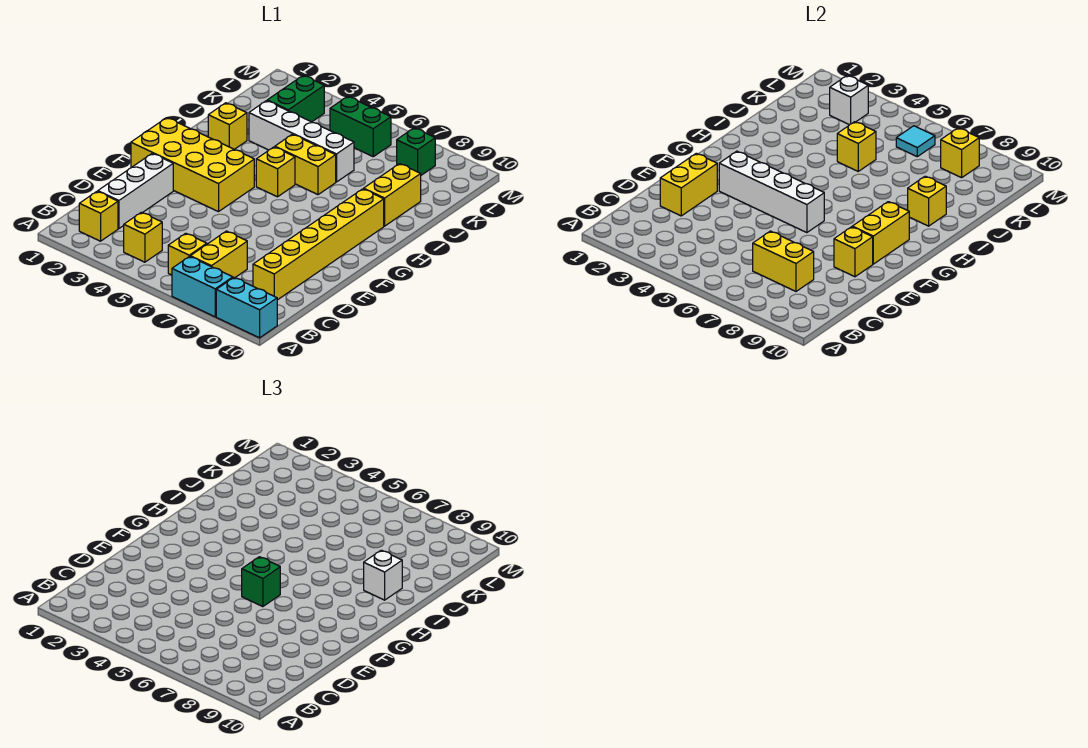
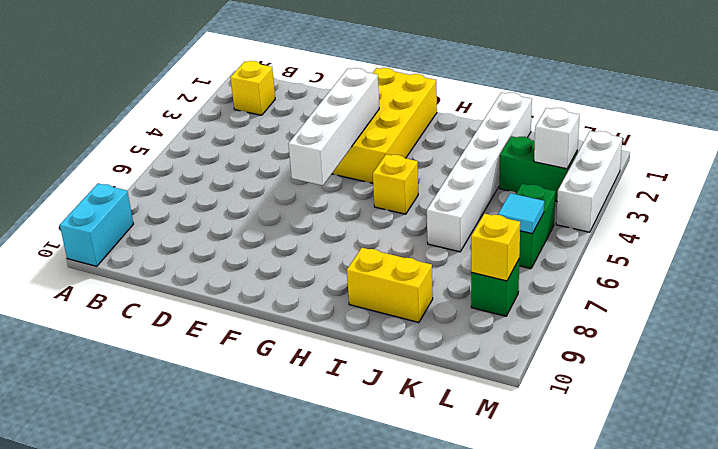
white 1x6 brick [427,93,532,252] -> white 1x4 brick [249,101,354,182]
white 1x3 brick [556,131,622,232] -> white 1x3 brick turned to [98,153,173,229]
none -> cyan 1x2 brick [172,256,233,317]
none -> yellow 1x1 brick [124,212,162,262]
none -> yellow 1x1 brick [168,233,207,275]

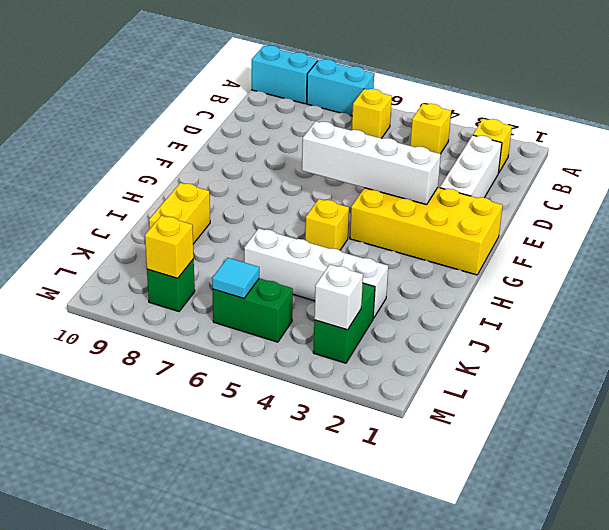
none -> yellow 1x2 brick [190,231,247,278]
none -> yellow 1x6 brick [253,189,384,300]
none -> yellow 1x1 brick [208,103,247,149]

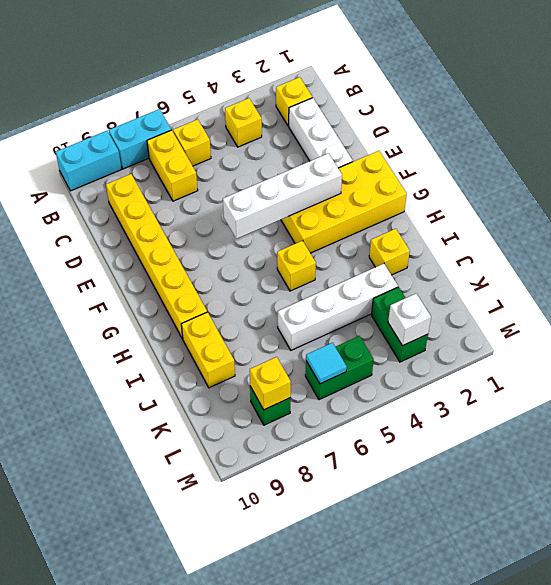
none -> yellow 1x2 brick [275,134,336,195]
none -> yellow 1x2 brick [753,231,814,291]
none -> yellow 1x2 brick [660,153,717,216]

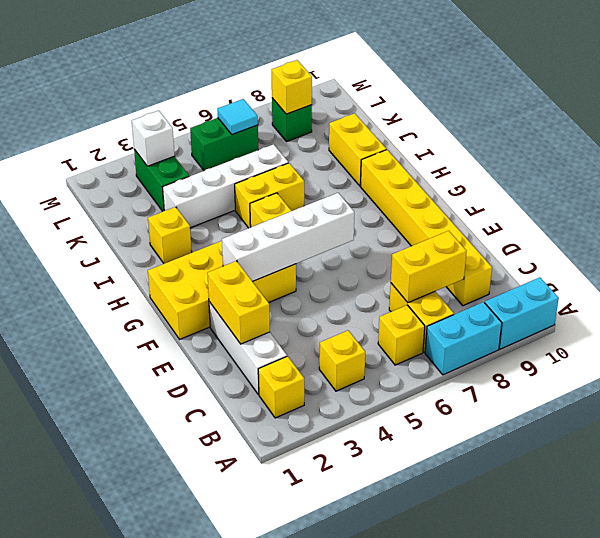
none -> yellow 1x1 brick [834,227,873,277]
none -> yellow 1x2 brick [852,202,909,264]
none -> yellow 1x1 brick [908,176,946,226]

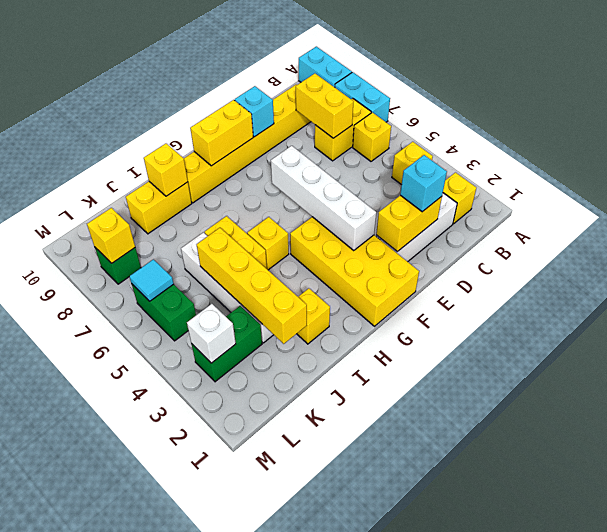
cyan 1x1 brick [400,155,447,212] -> none
cyan 1x1 brick [235,86,274,137] -> yellow 1x1 brick [834,227,873,277]
yellow 1x4 brick [197,228,307,344] -> yellow 1x1 brick [837,122,876,171]
none -> green 1x1 brick [242,557,280,607]
none -> white 1x1 brick [364,550,402,600]

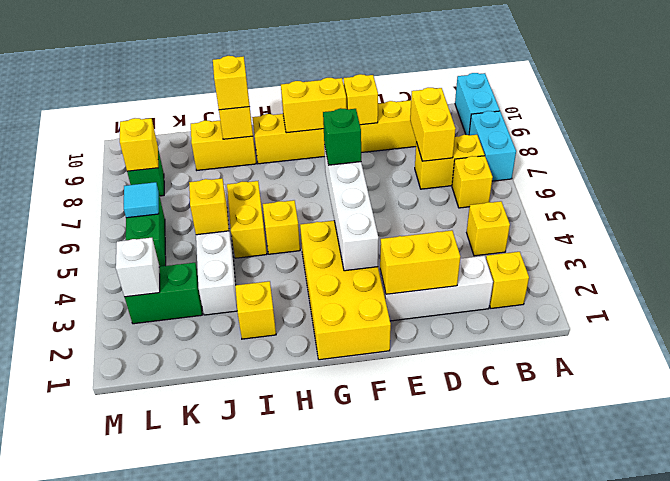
yellow 1x1 brick [213,56,250,110] -> white 1x1 brick [364,550,402,600]

